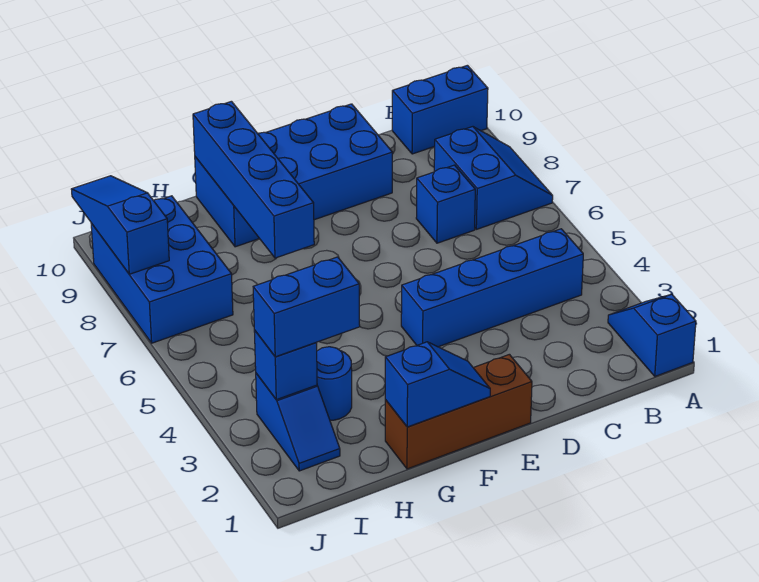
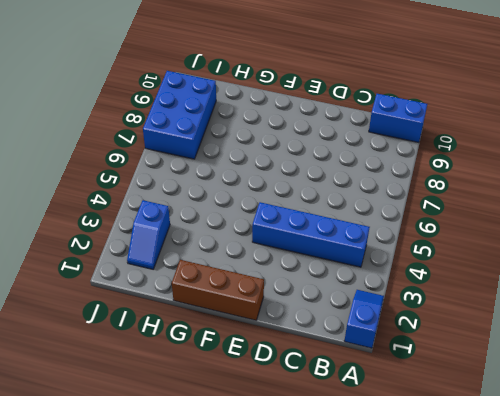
none -> blue 2x2 slope [434,127,553,229]
none -> blue 1x1 brick [416,165,475,243]
none -> blue 2x4 brick [195,104,393,247]

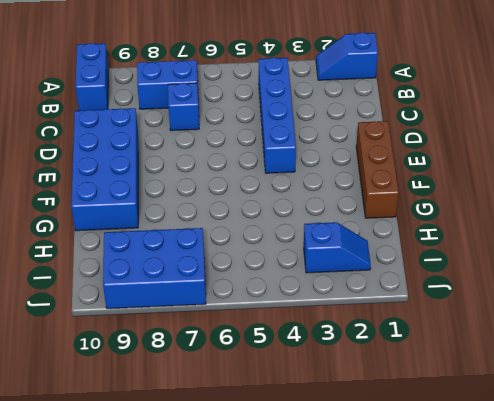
none -> blue 1x1 round brick [317,347,352,420]
none -> blue 1x2 slope [385,342,490,427]
none -> blue 1x4 brick [193,101,314,258]

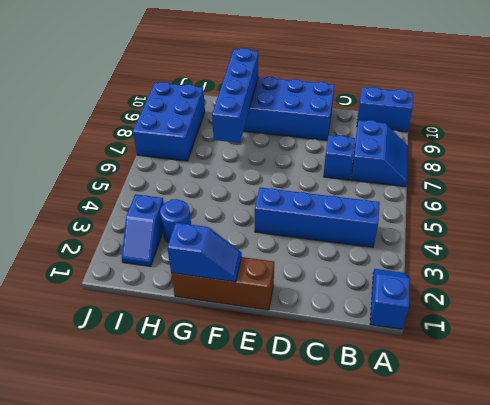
none -> blue 1x1 brick [254,330,317,400]
none -> blue 1x3 slope [71,176,169,274]
none -> blue 1x2 brick [253,257,360,357]

